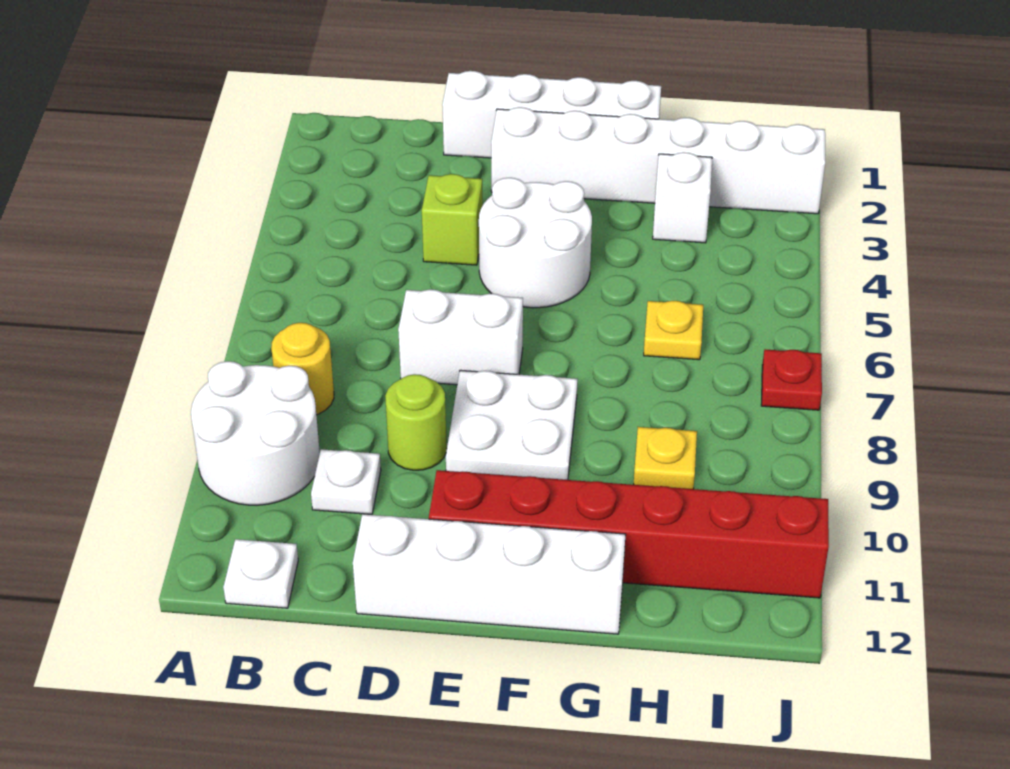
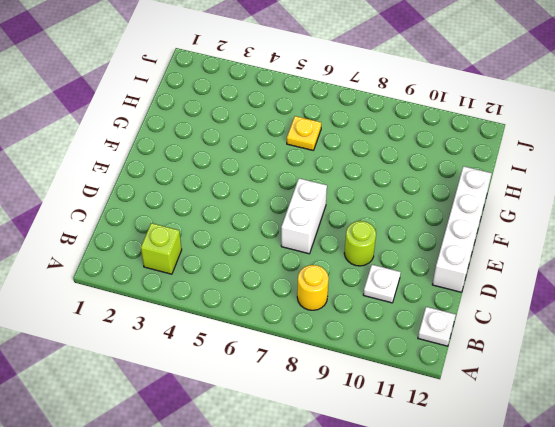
lime 1x1 brick [141,223,182,274] -> lime 1x1 brick moved to [422,174,483,265]
none -> white 2x2 round brick [191,361,320,505]
none -> white 1x4 brick [442,71,661,158]
none -> white 1x6 brick [491,107,825,214]

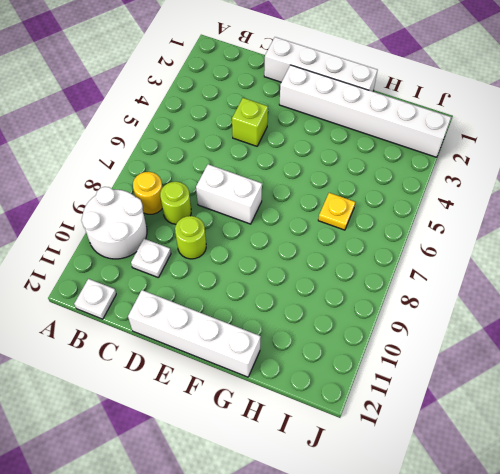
lime 1x1 round brick [160,182,191,224] -> none
none -> white 2x2 round brick [479,178,592,308]
none -> white 2x2 plate [446,370,578,480]
none -> red 1x6 brick [429,470,829,598]

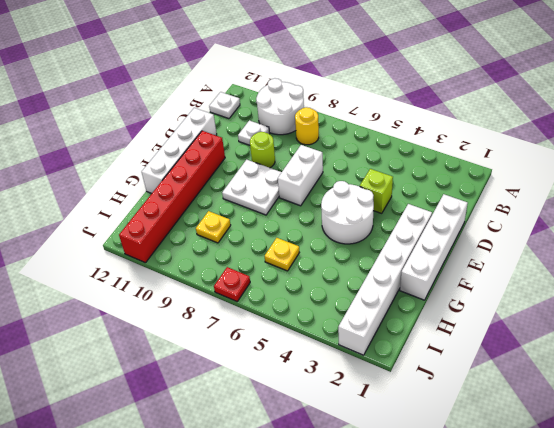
none -> white 1x1 brick [653,152,712,243]

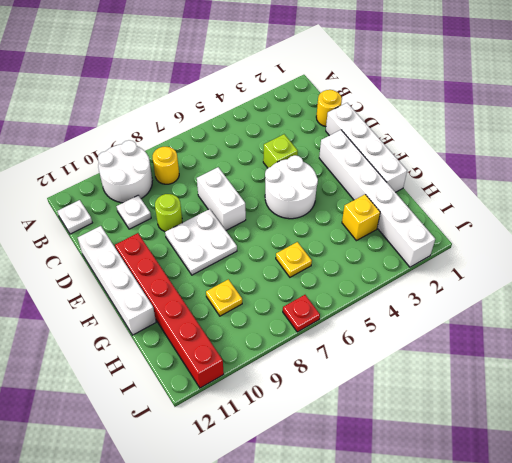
yellow 1x1 round brick [316,90,342,127] -> none
yellow 1x1 brick [342,194,380,241] -> white 1x1 brick [653,152,712,243]

